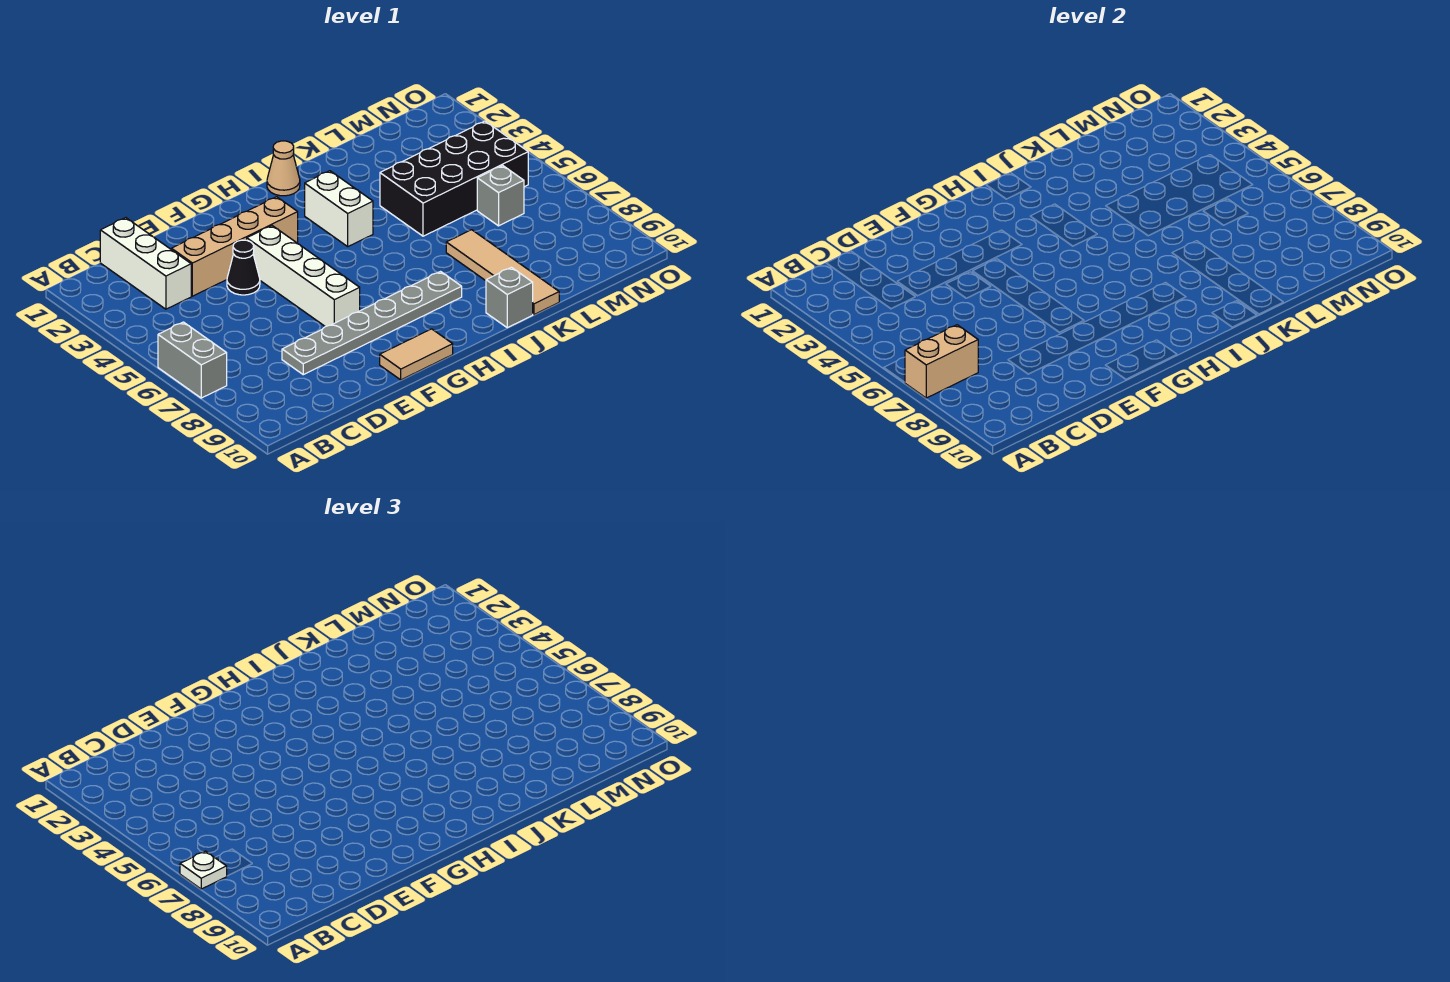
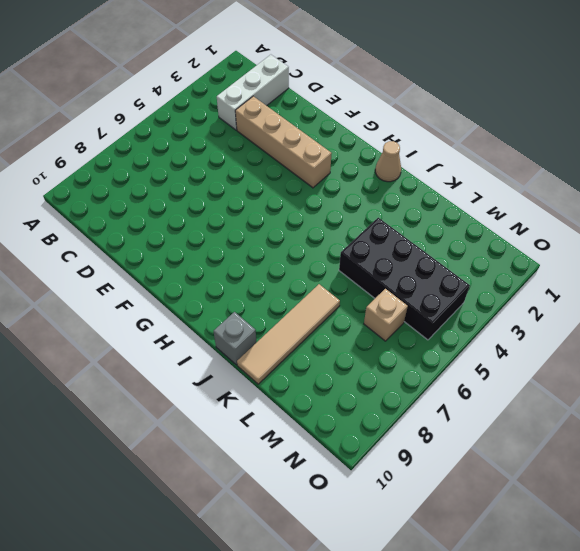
tan 1x1 brick [364,289,408,341] -> grey 1x1 brick [477,166,524,226]
none -> grey 1x2 brick [158,322,227,398]
none -> grey 1x6 plate [282,272,462,375]
none -> black 1x1 cone [227,240,260,295]

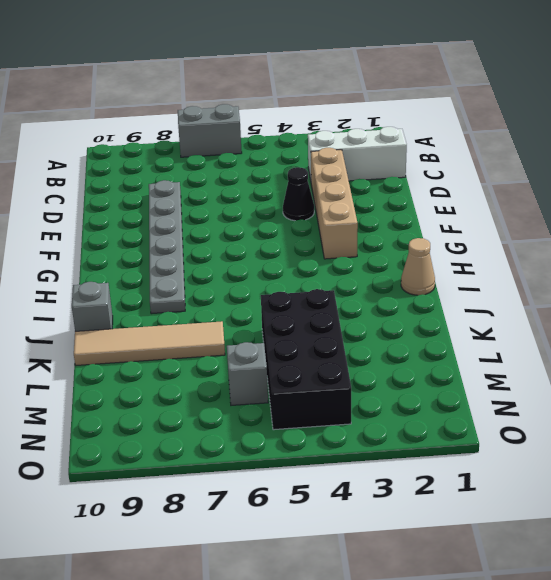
none -> white 1x4 brick [247,226,360,327]
none -> tan 1x2 tile [380,329,453,380]
none -> white 1x2 brick [305,171,373,246]

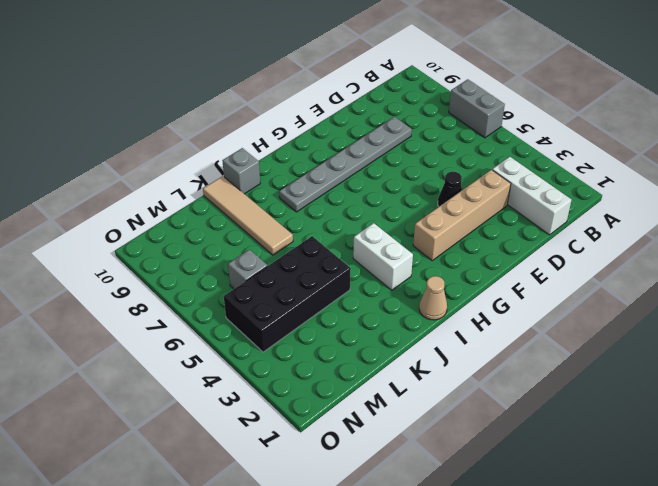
none -> white 1x4 brick [247,226,360,327]
none -> tan 1x2 tile [380,329,453,380]
none -> tan 1x2 brick [905,325,978,398]

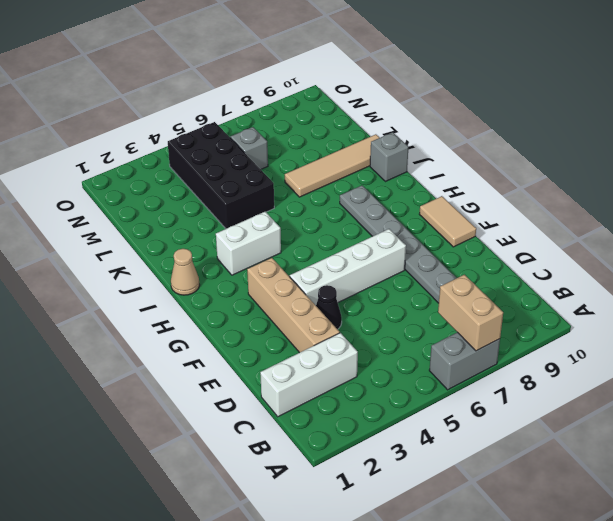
none -> white 1x1 plate [180,851,227,889]

